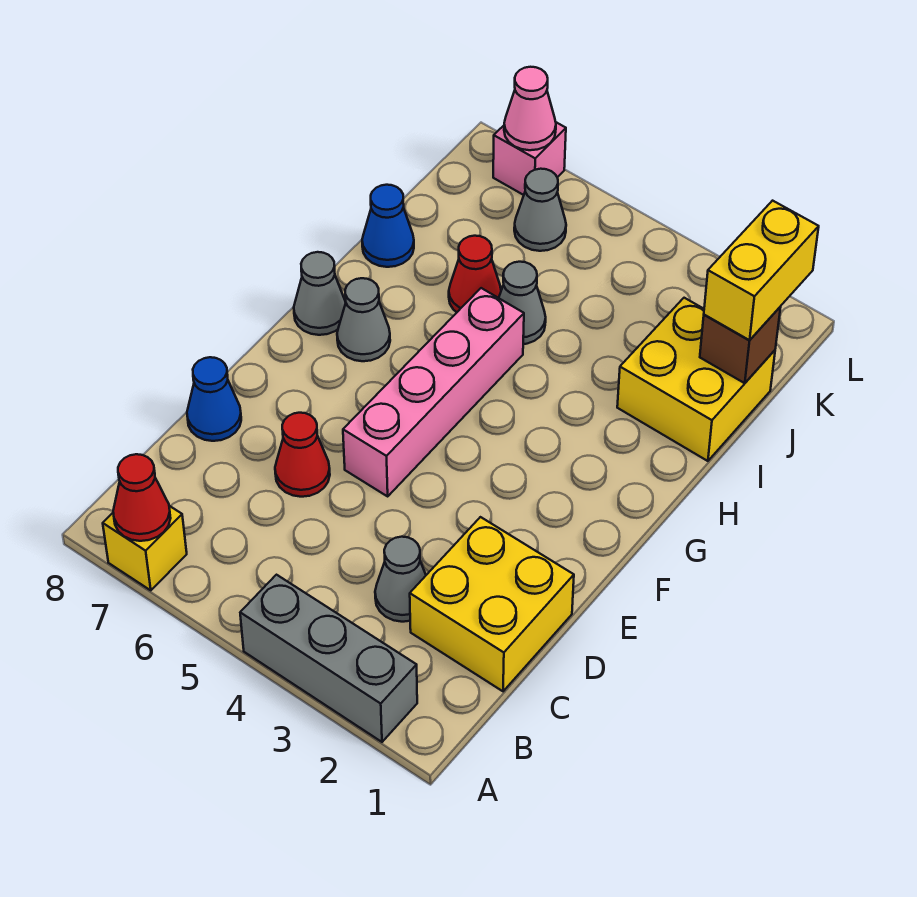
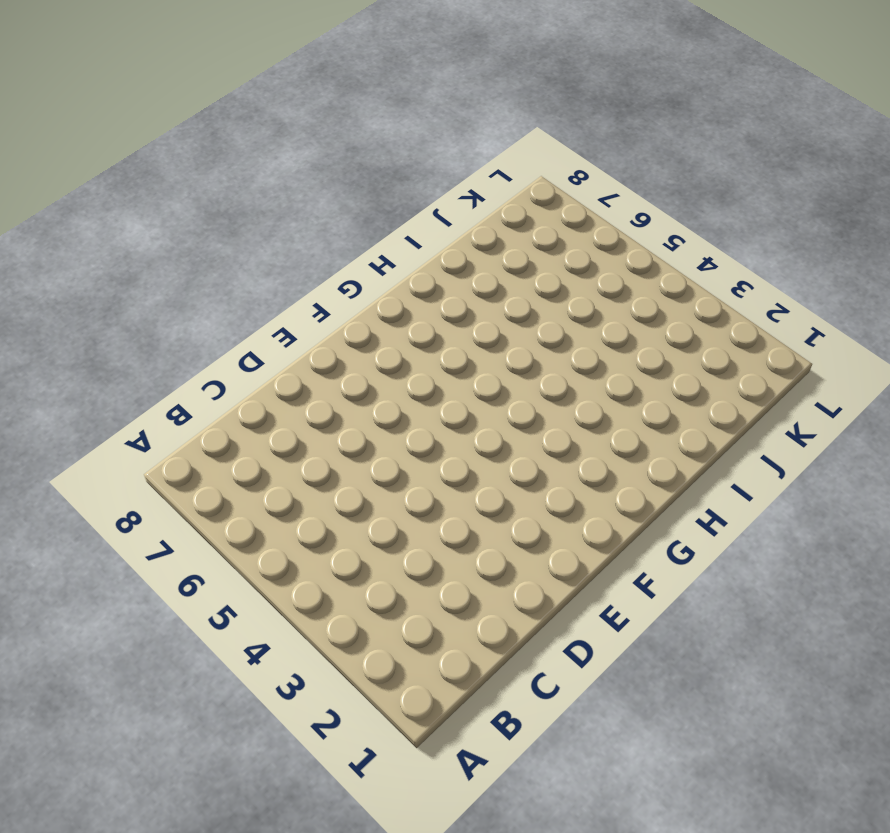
none -> grey 1x3 brick [240,575,417,742]
none -> yellow 1x1 brick [103,506,187,590]
none -> yellow 2x2 brick [410,517,574,691]

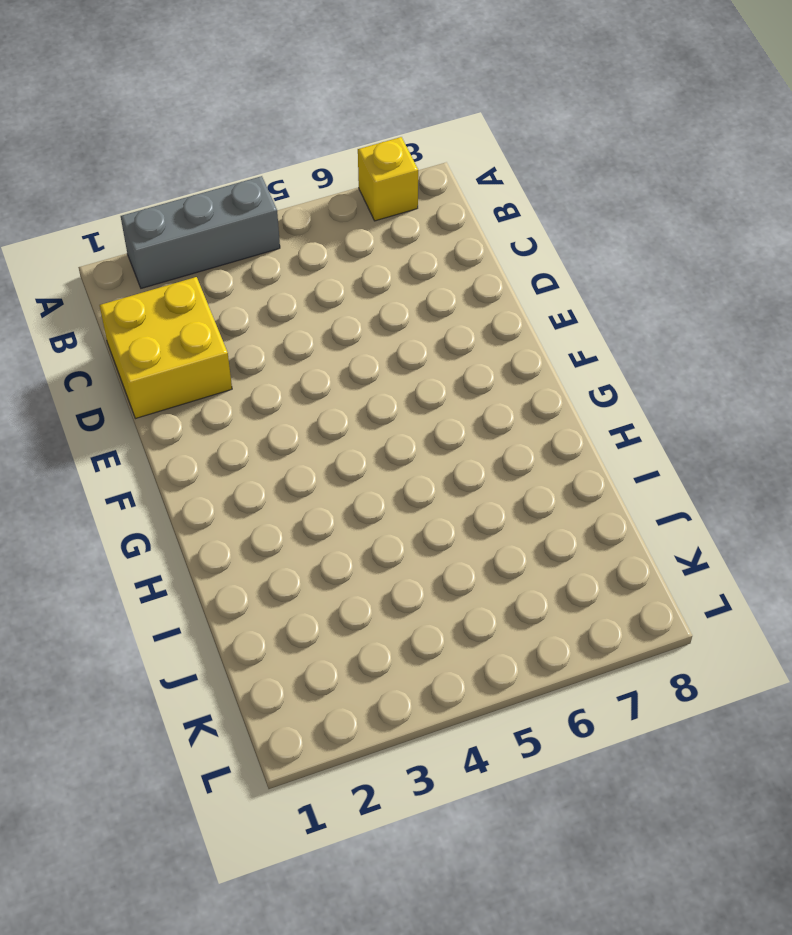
none -> grey 1x1 cone [375,537,426,622]
none -> red 1x1 cone [275,413,330,497]
none -> blue 1x1 cone [187,357,241,441]

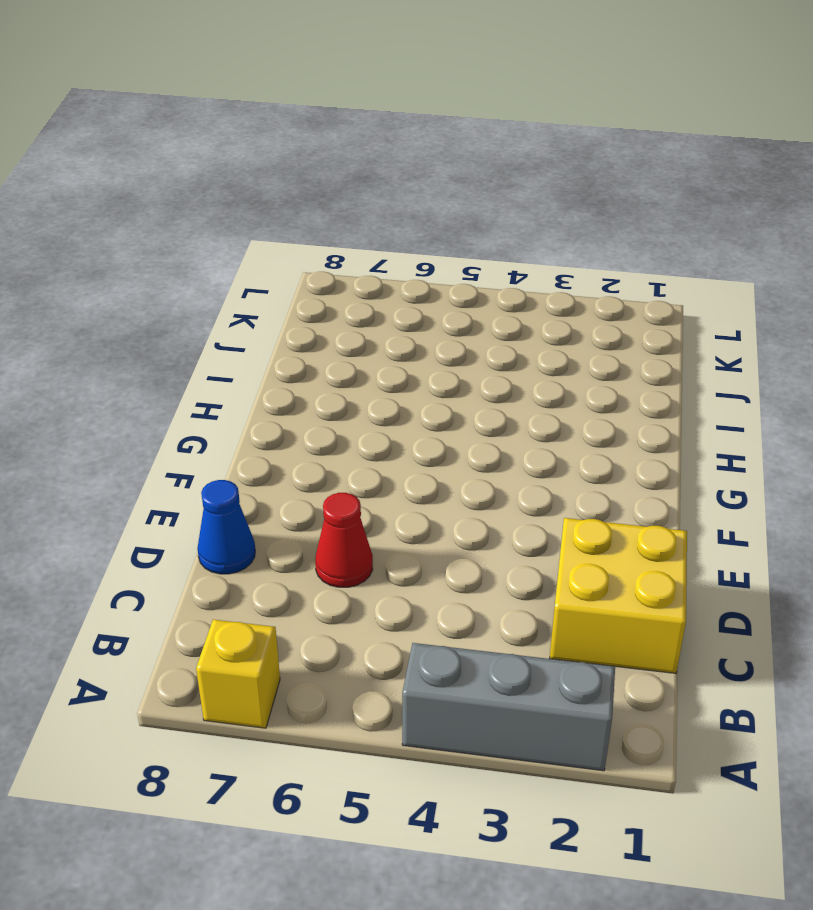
none -> grey 1x1 cone [375,537,426,622]
none -> pink 1x4 brick [343,288,524,496]
none -> grey 1x1 cone [337,278,390,361]

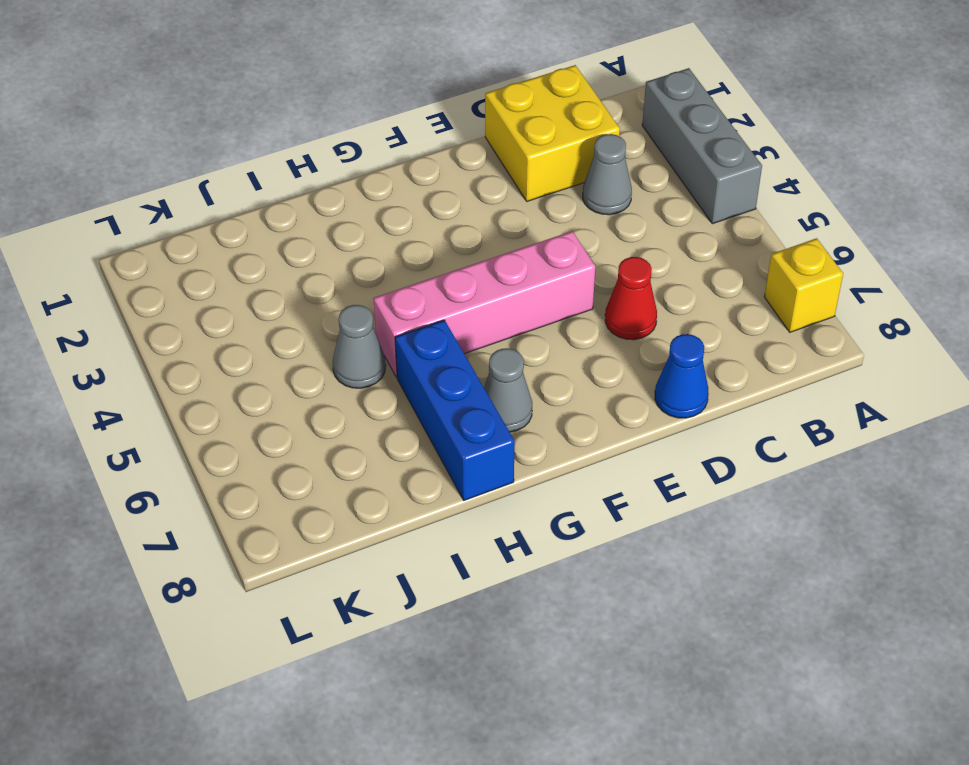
blue 1x3 brick [395,320,515,500] -> none
none -> grey 1x1 cone [294,252,346,335]
none -> yellow 2x2 brick [617,298,775,461]
none -> red 1x1 cone [449,236,501,312]

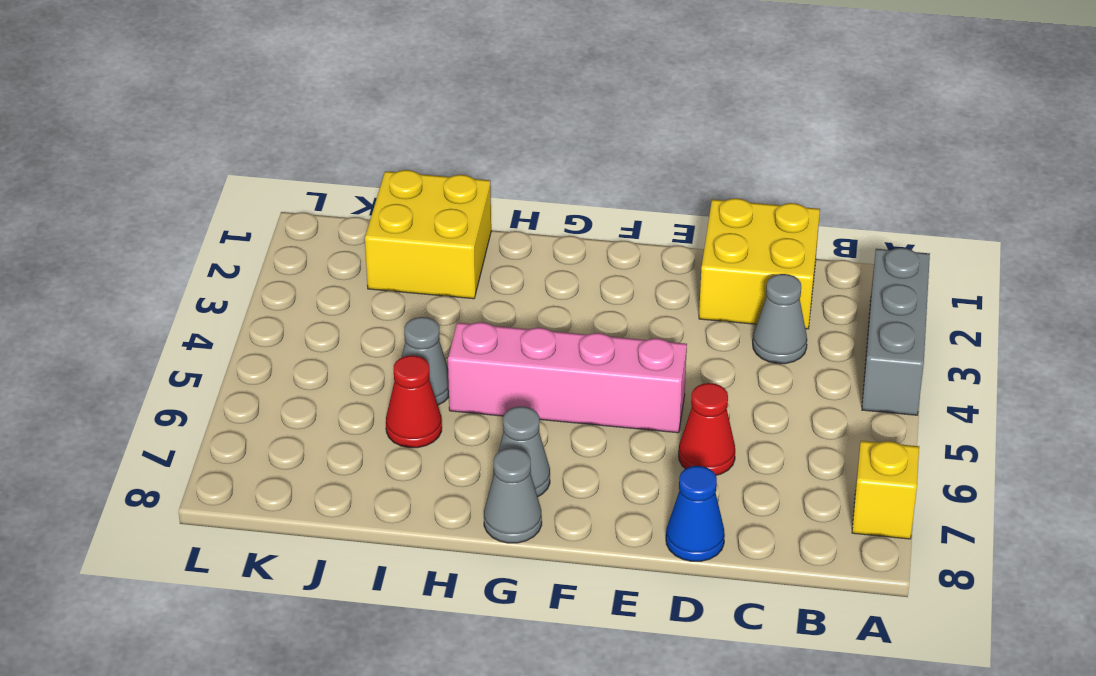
none -> blue 1x1 cone [362,185,414,267]
none -> grey 1x1 cone [514,169,566,251]
none -> pink 1x1 brick [493,122,566,195]

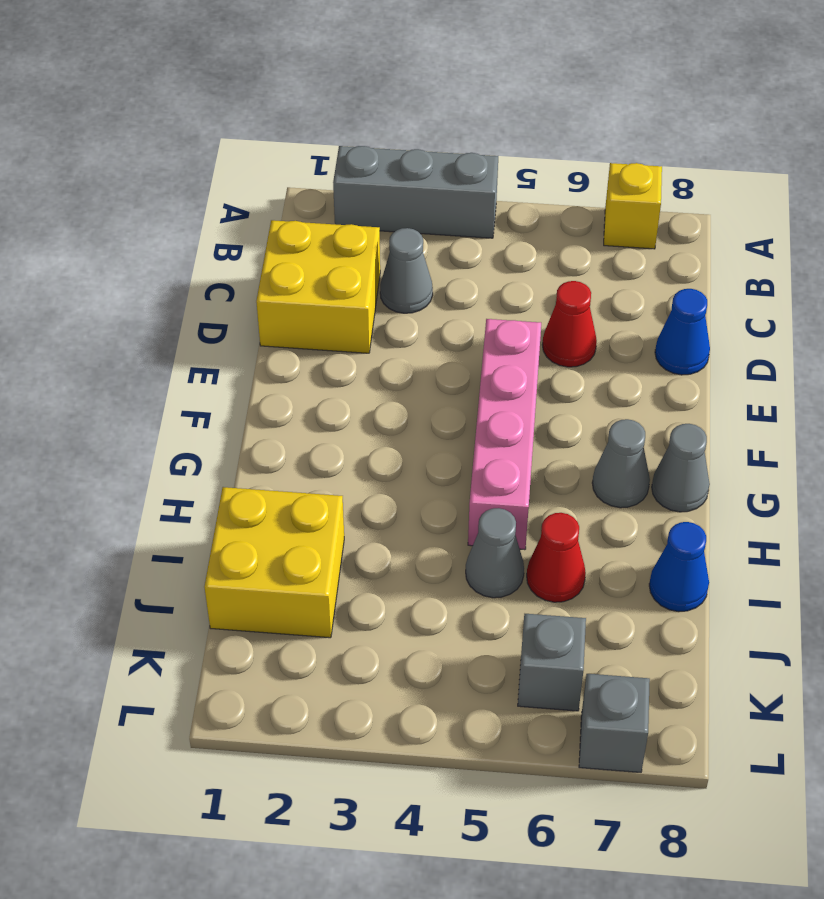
grey 1x1 brick [518,614,586,711] -> grey 1x1 cone [514,169,566,251]
grey 1x1 brick [579,674,650,772] -> pink 1x1 brick [493,122,566,195]
none -> red 1x1 cone [113,454,171,541]
none -> brown 1x1 brick [700,307,781,383]
none -> pink 1x1 cone [504,67,556,150]

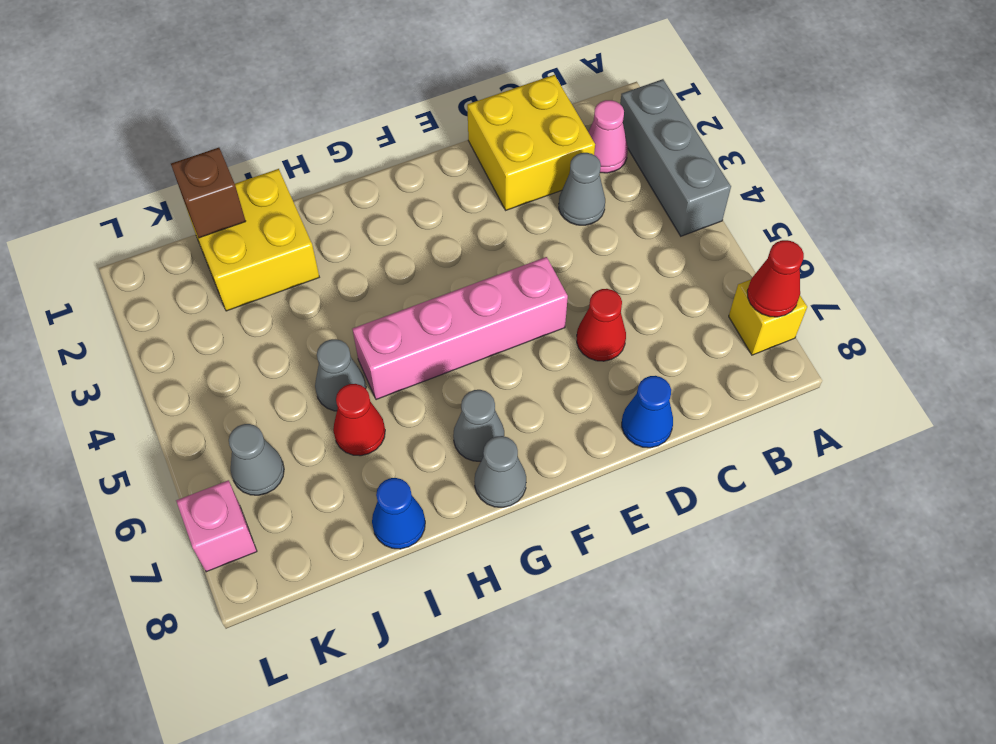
pink 1x1 cone [588,100,628,173] -> pink 1x1 cone moved to [504,67,556,150]
none -> yellow 1x2 brick [704,201,819,340]

